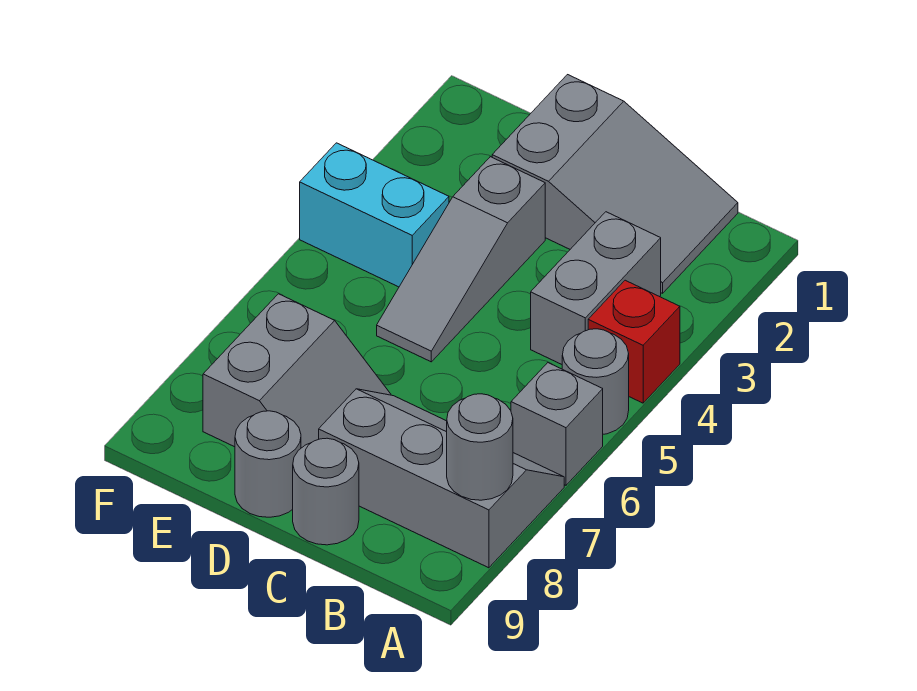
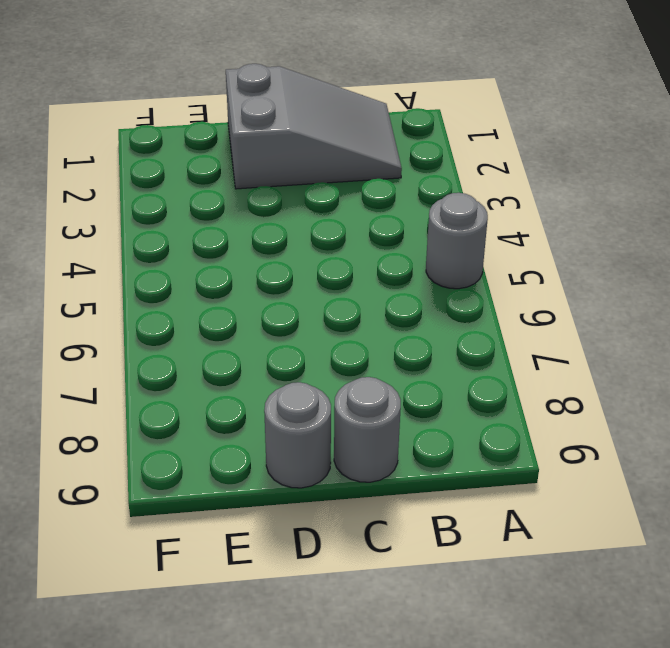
none -> red 1x1 brick [588,280,680,403]
none -> grey 1x1 brick [511,363,603,485]
none -> grey 2x3 slope [319,389,564,568]

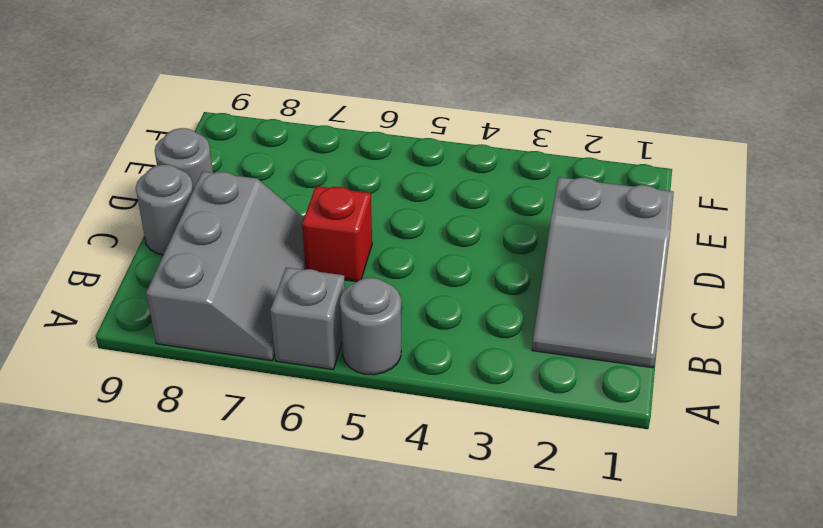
red 1x1 brick [302,186,372,282] -> red 1x1 brick moved to [588,280,680,403]
none -> grey 1x2 brick [531,212,661,364]
none -> grey 1x3 slope [377,157,545,362]
none -> grey 2x2 slope [203,294,391,448]

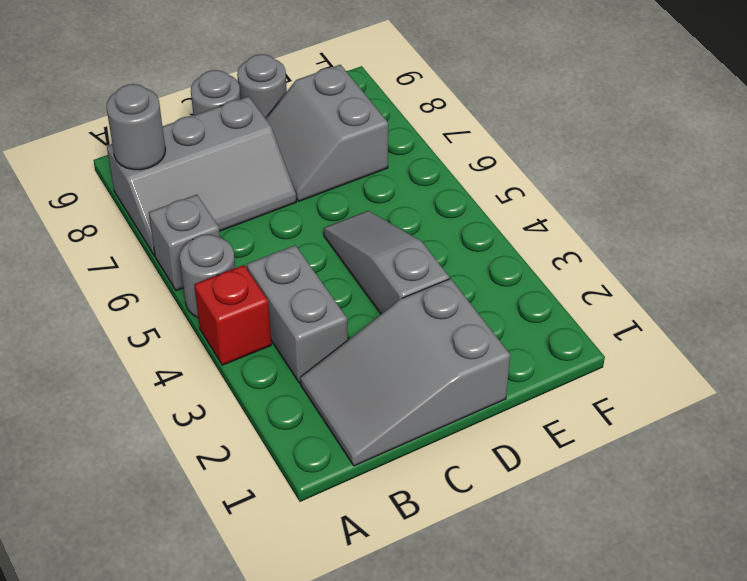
none -> cyan 1x2 brick [300,143,449,287]

